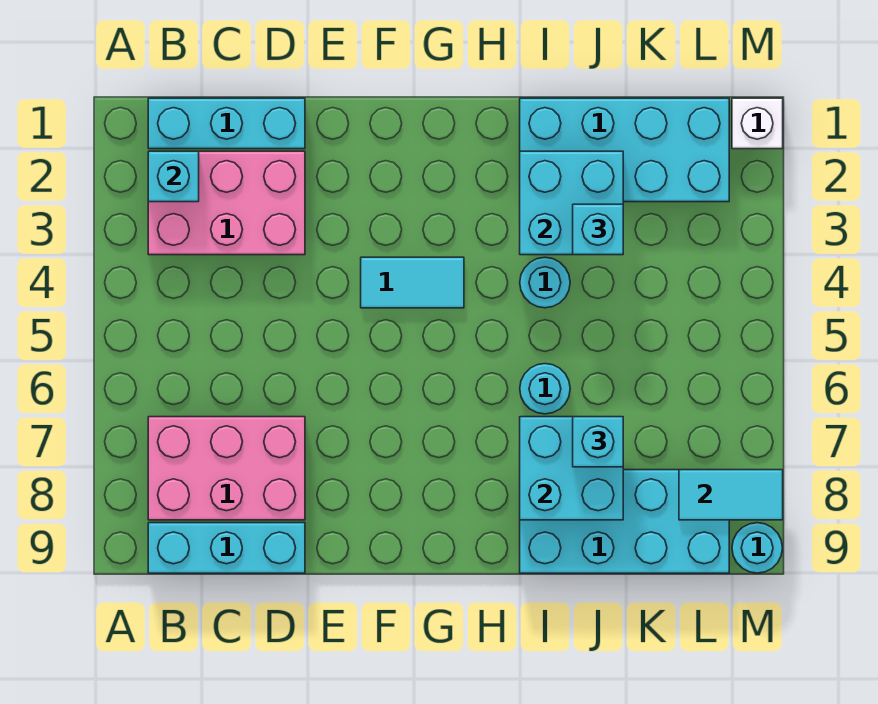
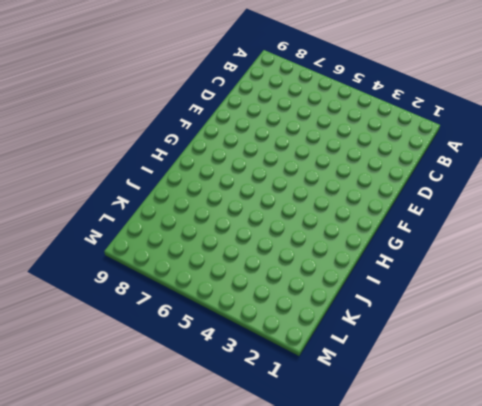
none -> cyan 1x3 brick [148,98,305,149]
none -> pink 2x3 brick [148,151,305,255]
none -> pink 2x3 brick [148,417,305,520]

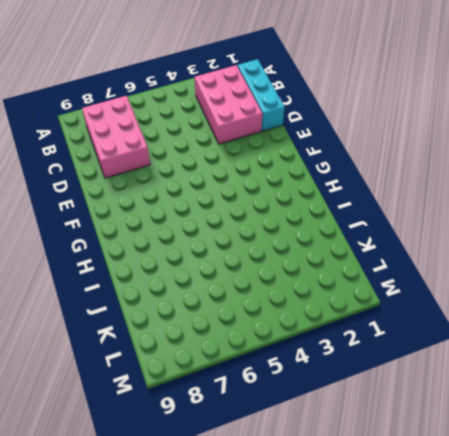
none -> cyan 1x3 brick [148,523,305,573]
none -> cyan 1x2 tile [361,257,464,308]
none -> cyan 2x4 brick [520,98,729,202]

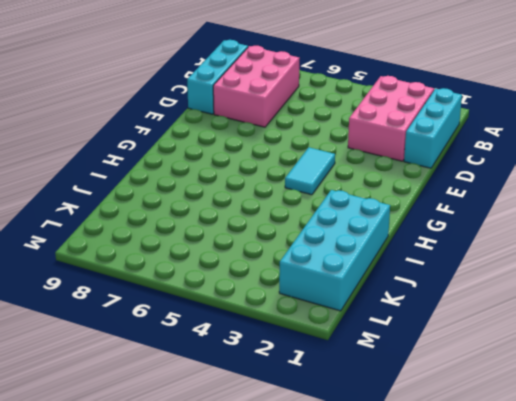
none -> cyan 1x1 round brick [520,257,570,308]
none -> cyan 1x1 round brick [520,364,570,414]
none -> cyan 2x4 brick [520,470,729,573]

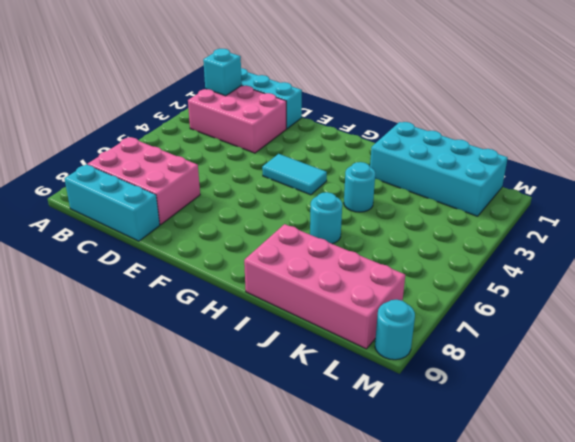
pink 2x4 brick [244,224,405,349] -> cyan 2x4 brick [520,470,729,573]
none -> white 1x1 brick [732,98,783,149]
none -> cyan 2x2 brick [520,151,623,255]
none -> cyan 2x2 brick [520,417,623,520]

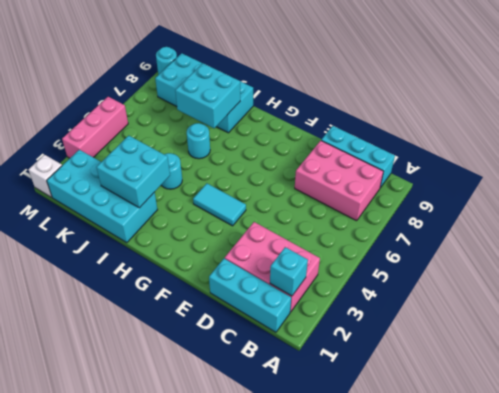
pink 1x3 brick [62,97,128,158] -> none
none -> cyan 1x2 tile [679,470,783,520]
none -> cyan 1x1 brick [573,204,623,255]
none -> cyan 1x1 brick [573,417,623,467]

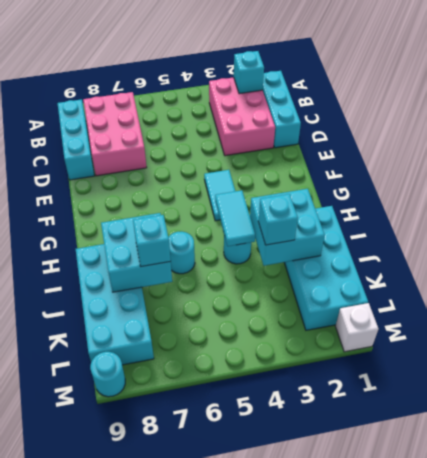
cyan 1x2 tile [215,190,255,246] -> cyan 1x2 tile moved to [679,470,783,520]

